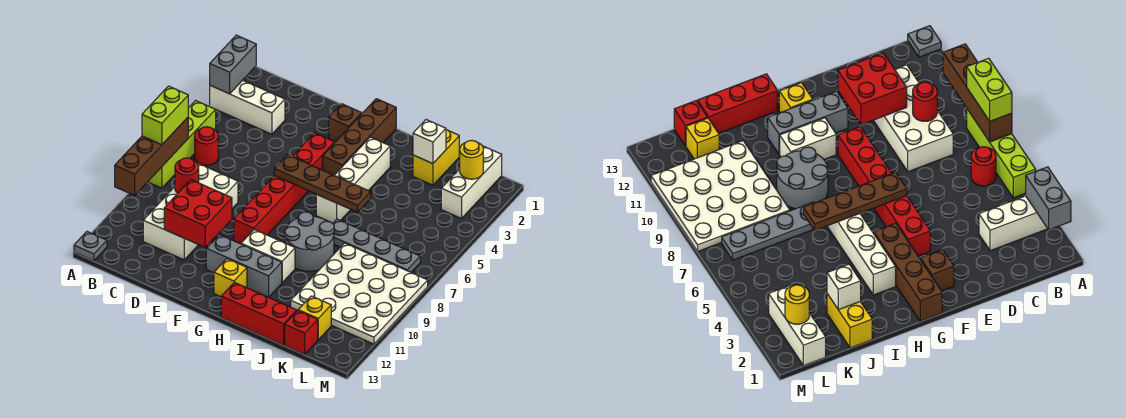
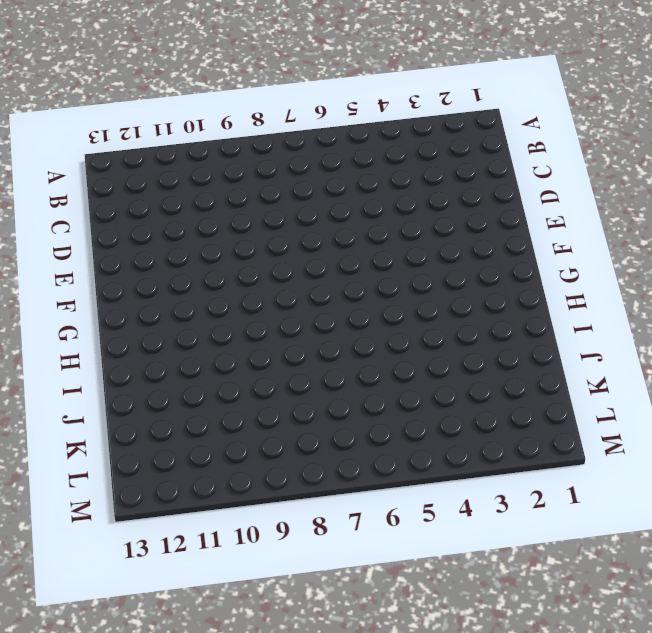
none -> white 1x3 brick [209,80,285,134]
none -> lime 1x4 brick [148,101,216,188]
none -> grey 1x1 plate [74,232,107,261]

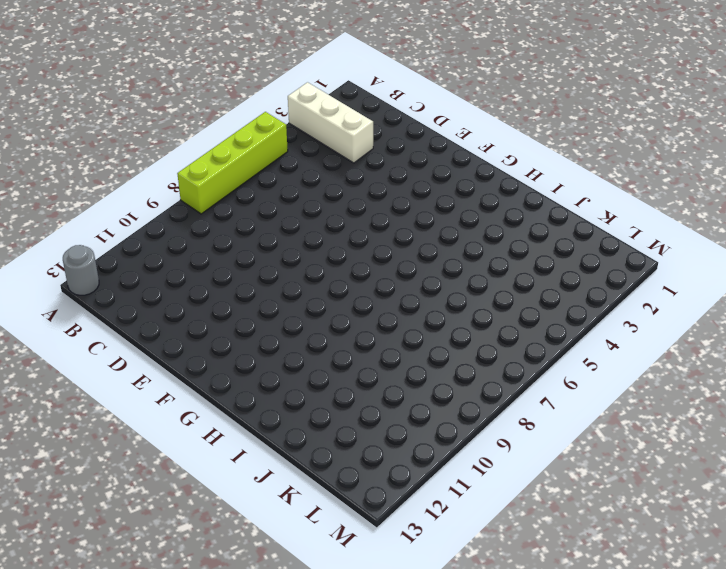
grey 1x1 round brick [63,245,99,295] -> grey 1x1 plate [74,232,107,261]
none -> red 1x1 round brick [195,127,218,165]
none -> white 2x4 brick [143,163,238,260]
none -> brown 1x1 brick [329,104,362,142]

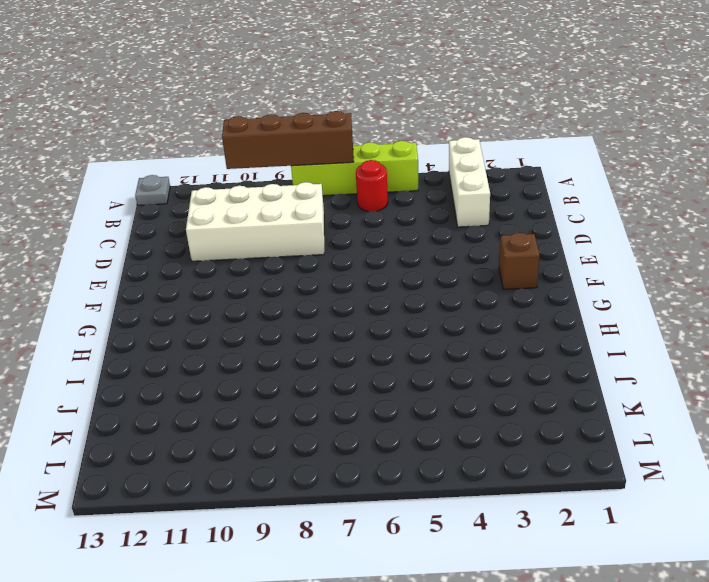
none -> red 1x6 brick [234,133,334,244]
none -> grey 1x3 brick [206,235,282,297]
none -> brown 1x4 brick [323,99,396,175]

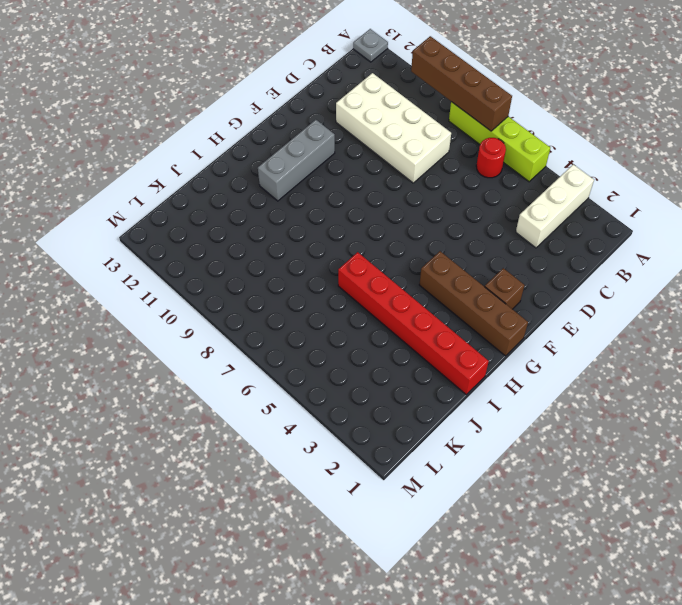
red 1x6 brick [338,252,489,394] -> red 1x6 brick moved to [234,133,334,244]
none -> white 1x2 brick [241,230,295,283]
none -> yellow 1x1 brick [214,259,247,297]
none -> white 1x4 brick [316,137,390,223]

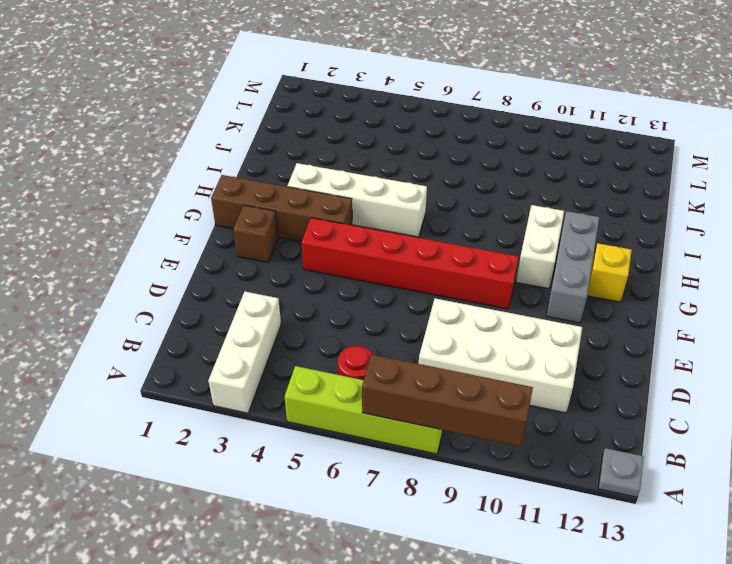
none -> grey 2x2 round brick [285,212,334,271]
none -> red 1x3 brick [221,283,297,345]
none -> grey 1x4 plate [333,219,420,272]

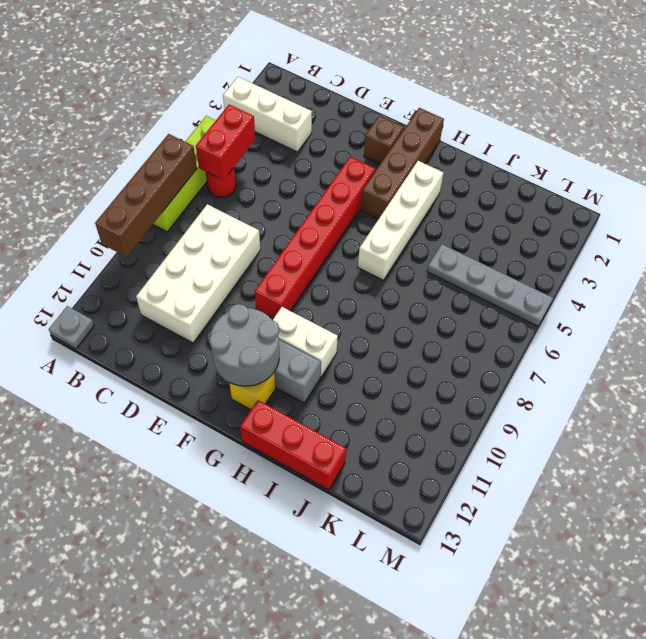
red 1x2 brick [196,104,255,180] -> none
grey 2x2 round brick [209,304,279,386] -> grey 2x2 round brick moved to [285,212,334,271]
grey 1x4 plate [427,244,553,326] -> grey 1x4 plate moved to [333,219,420,272]
none -> yellow 1x2 brick [413,130,459,185]
none -> white 4x4 plate [291,243,428,344]
none -> yellow 1x1 brick [298,296,331,340]

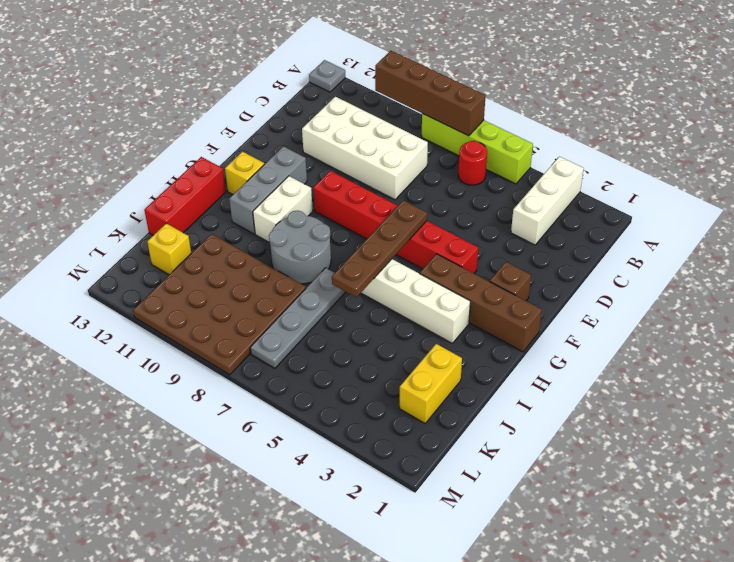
yellow 1x2 brick [400,344,462,423] -> yellow 1x2 brick turned to [413,130,459,185]
brown 4x4 plate [133,234,306,375] -> white 4x4 plate [291,243,428,344]
none -> red 1x1 brick [285,311,318,354]
none -> white 1x3 brick [441,146,502,219]
none -> grey 1x2 brick [210,35,256,94]

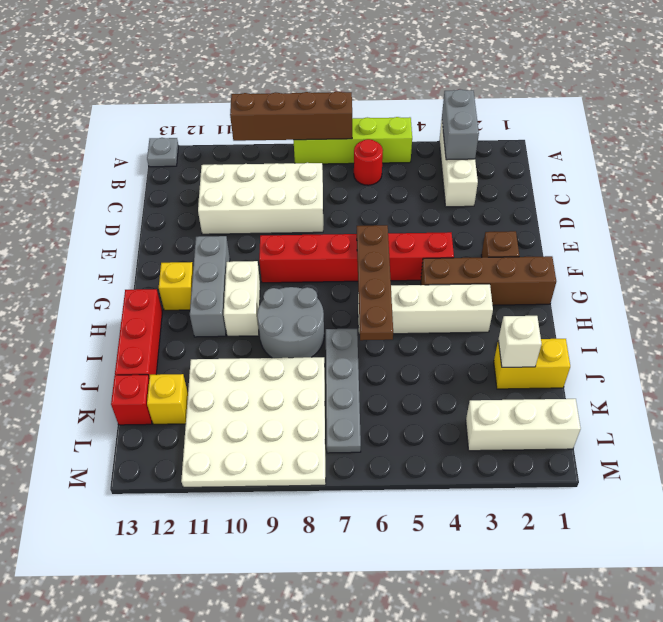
grey 1x2 brick [442,89,479,160] -> grey 1x2 brick turned to [210,35,256,94]
none -> red 1x1 round brick [175,158,199,194]
none -> red 2x2 brick [164,180,232,247]
none -> yellow 1x1 round brick [459,141,483,179]

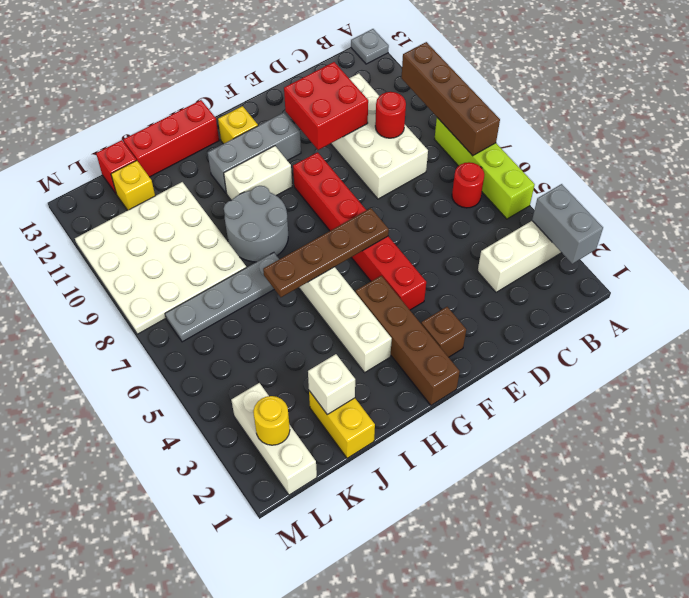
none -> lime 1x2 brick [142,86,188,145]

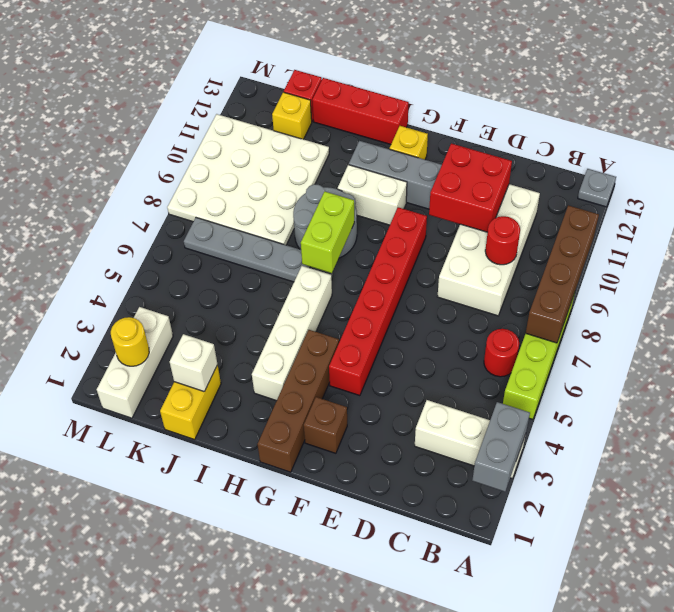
lime 1x2 brick [301,192,354,273] -> lime 1x2 brick moved to [142,86,188,145]
none -> brown 1x4 plate [274,155,371,212]

